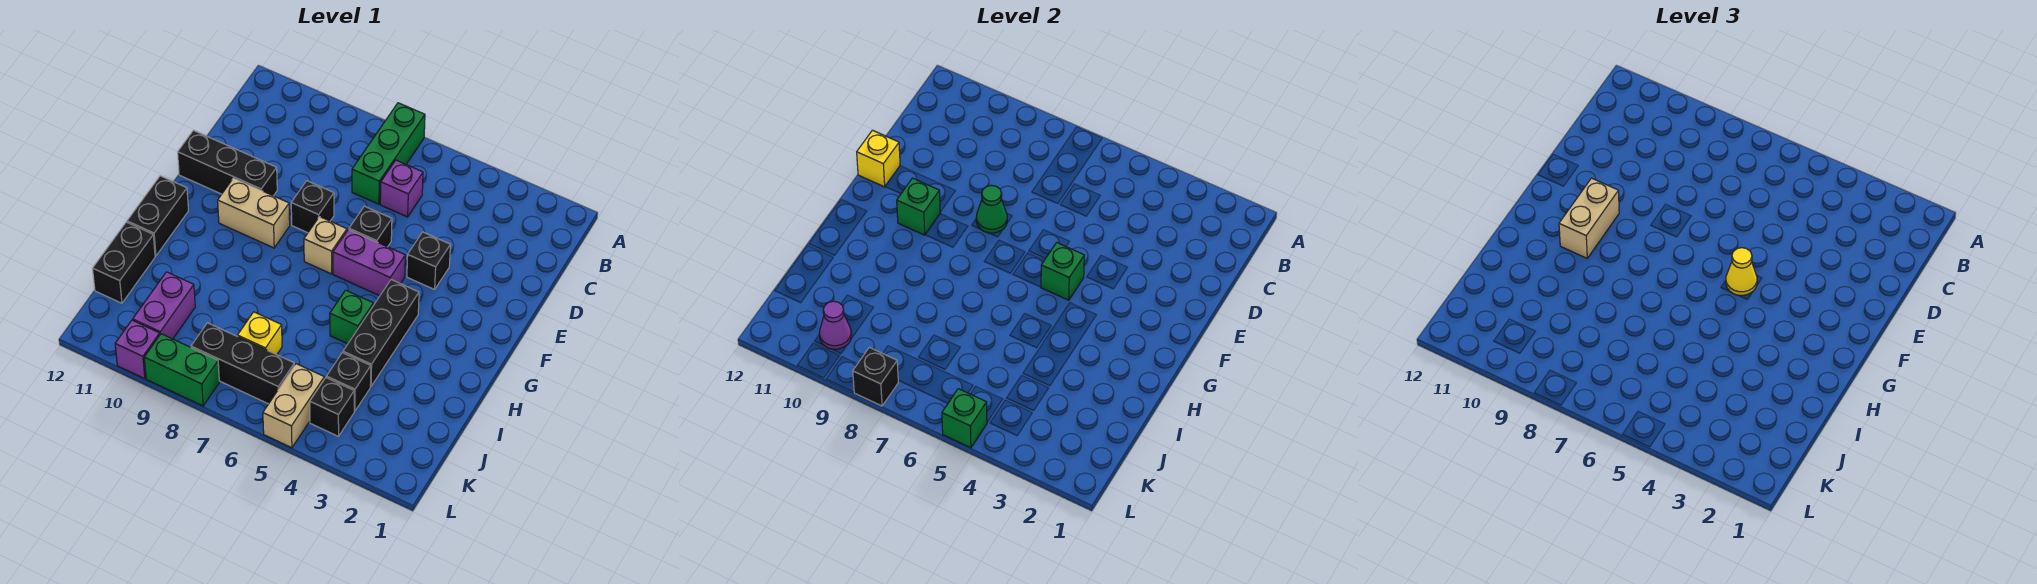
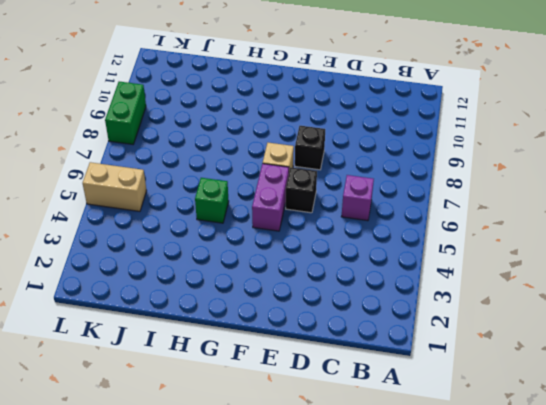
none -> green 1x3 brick [352,103,425,204]
none -> black 1x1 brick [407,232,450,289]
none -> black 1x3 brick [178,130,277,196]
none -> tan 1x2 brick [218,178,290,248]

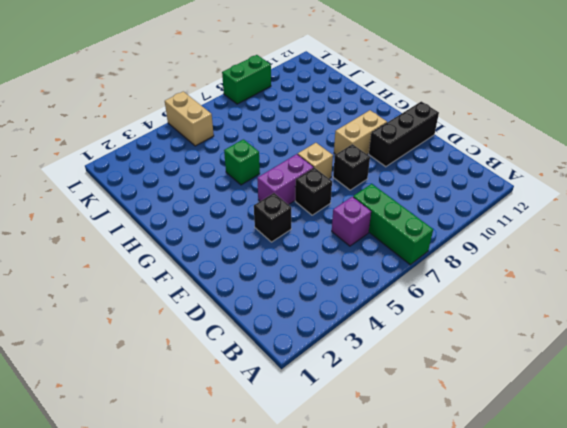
none -> black 1x3 brick [343,280,419,386]
none -> black 1x2 brick [127,176,188,256]
none -> black 1x2 brick [93,222,155,303]
none -> black 1x1 brick [327,353,371,411]

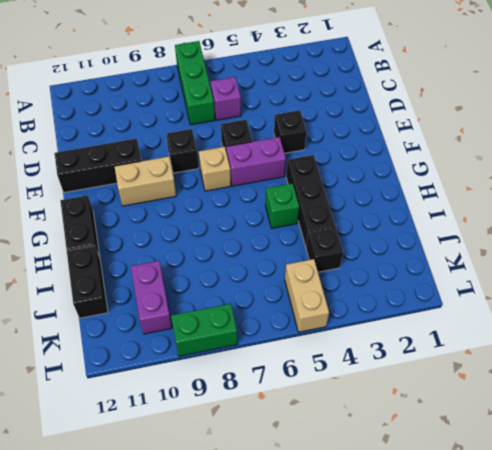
none -> yellow 1x1 brick [238,312,282,355]
none -> black 1x1 brick [310,378,354,436]
none -> black 1x3 brick [191,323,295,404]
none -> purple 1x1 brick [115,320,160,379]

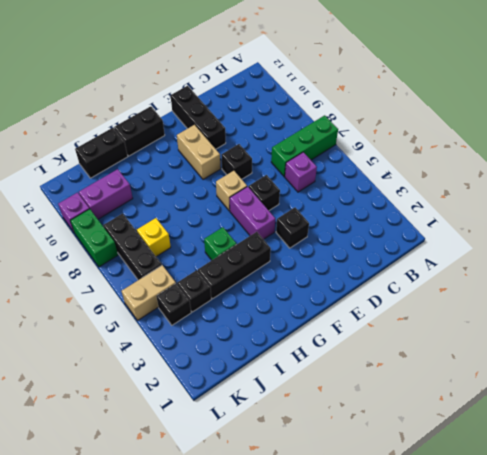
none -> green 1x1 cone [976,186,1007,233]
none -> yellow 1x1 brick [857,130,900,187]
none -> green 1x1 brick [1041,243,1084,300]
none -> green 1x1 brick [897,178,940,235]

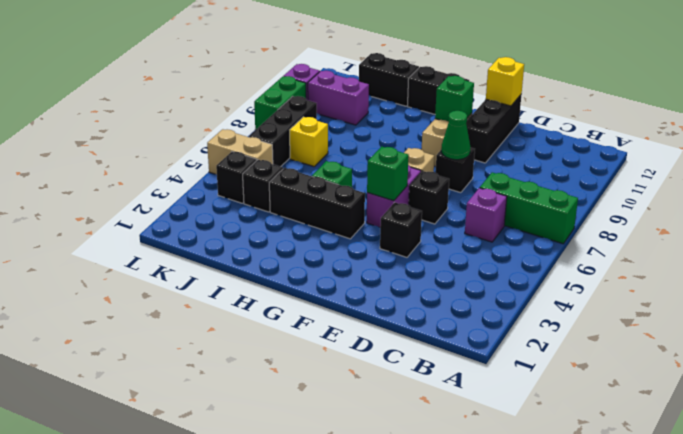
none -> purple 1x1 cone [819,301,851,349]
none -> green 1x1 brick [942,389,987,448]
none -> black 1x1 brick [853,347,898,406]
none -> yellow 1x1 cone [1726,248,1757,295]

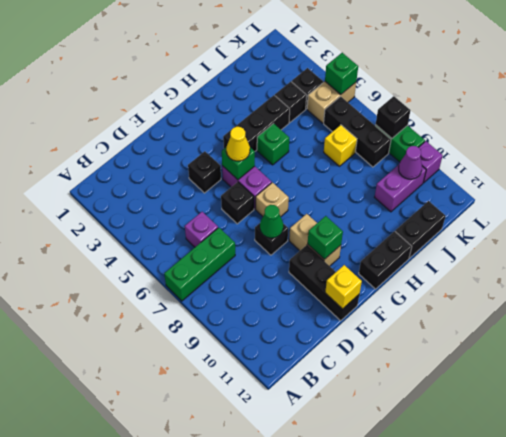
none -> tan 1x2 brick [1559,178,1619,258]

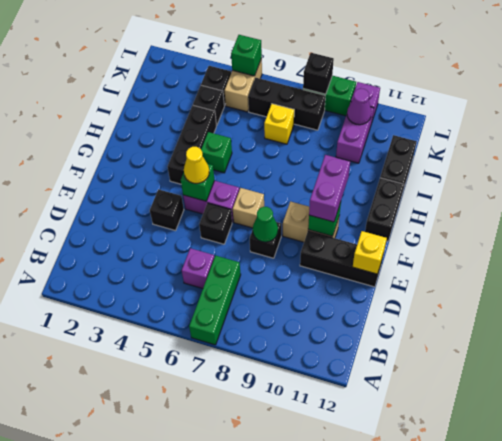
purple 1x2 brick [309,155,350,222] -> tan 1x2 brick [1559,178,1619,258]

